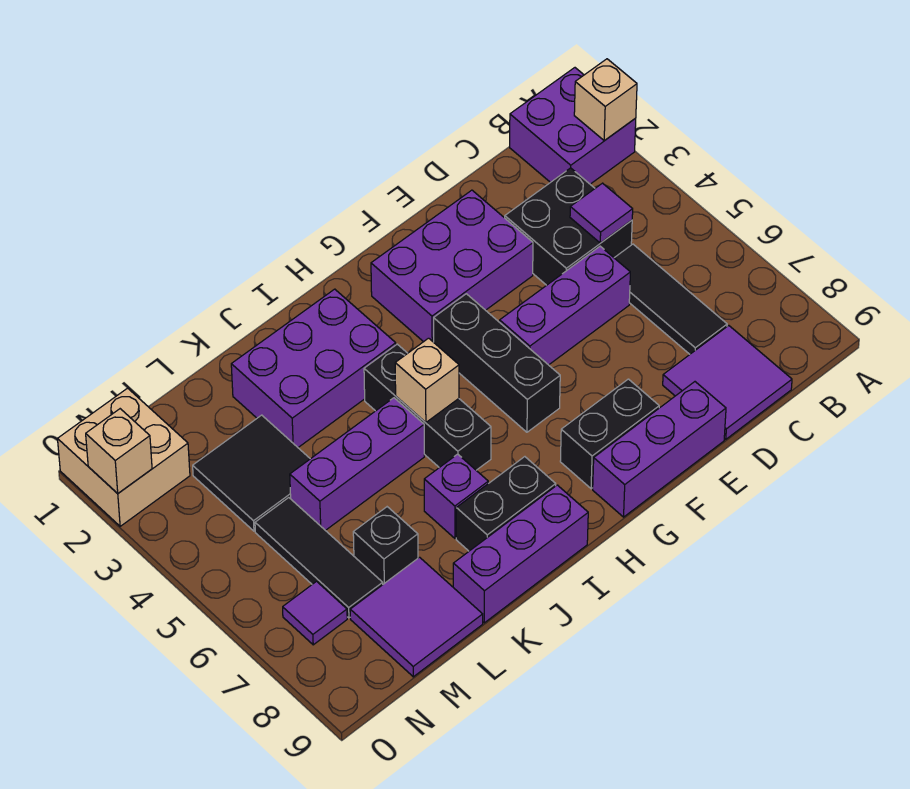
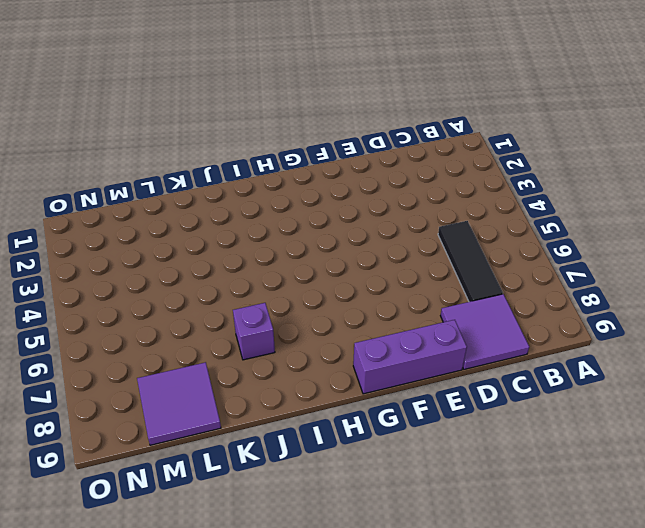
none -> purple 2x2 brick [510,68,636,184]
none -> black 2x2 brick [505,168,632,285]
none -> purple 1x3 brick [500,246,630,365]

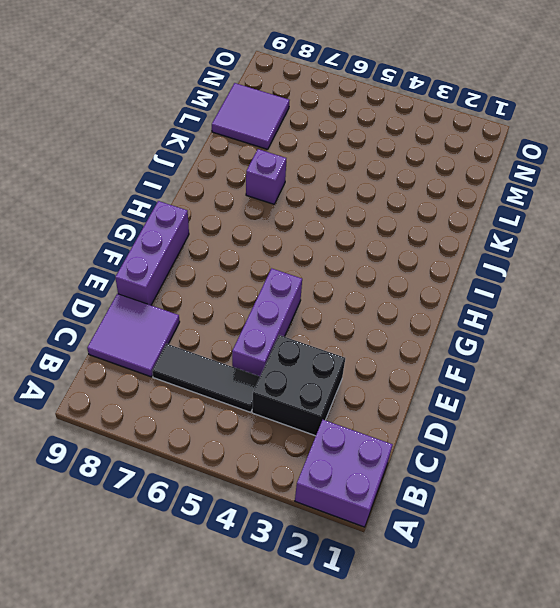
none -> purple 2x3 brick [371,190,533,342]
none -> black 1x2 brick [560,379,659,489]
none -> black 1x3 brick [434,294,560,432]

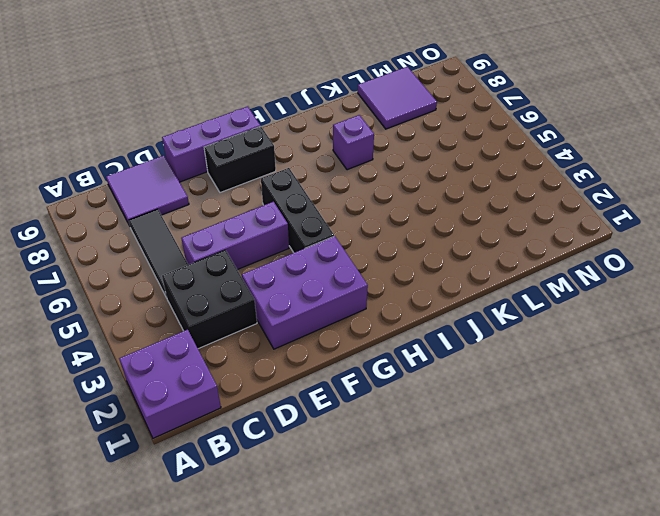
none -> purple 2x3 brick [231,289,396,447]
none -> black 1x3 brick [364,344,491,470]
none -> black 1x2 brick [456,457,556,551]

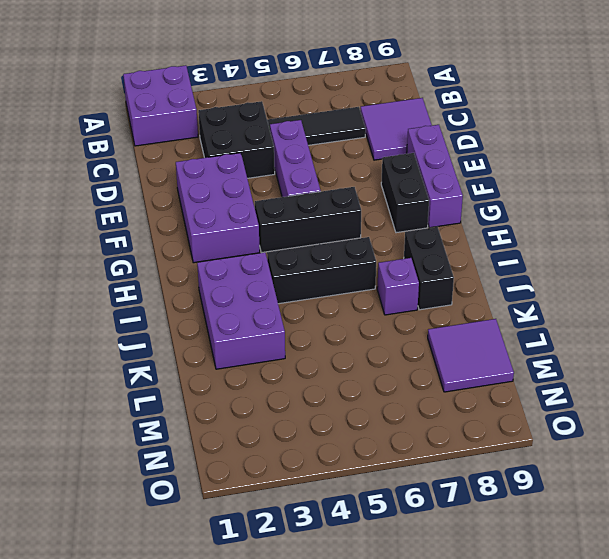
none -> purple 1x3 brick [453,485,588,623]
none -> purple 1x3 brick [290,398,424,530]
none -> black 2x2 tile [193,415,310,531]

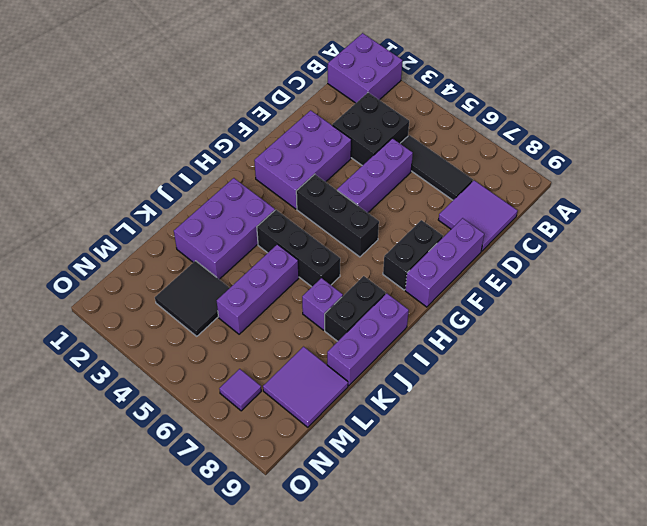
none -> black 1x1 brick [353,507,418,584]
none -> black 1x3 tile [255,498,383,618]
none -> tan 2x2 brick [58,388,190,526]

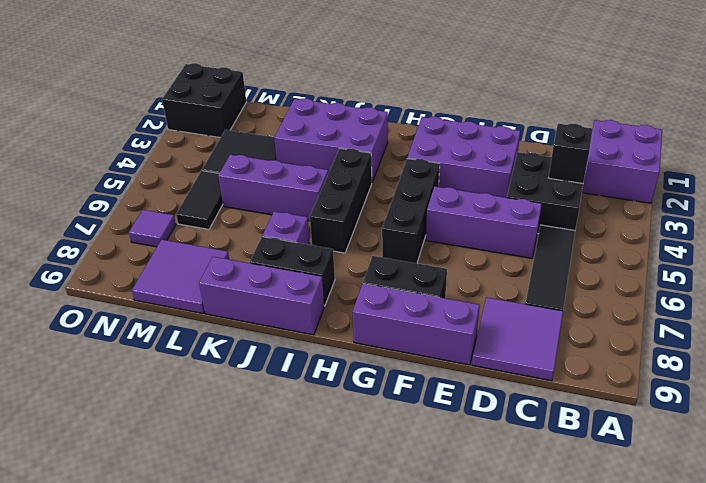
black 1x1 brick [548,124,593,183] -> black 1x1 brick moved to [353,507,418,584]
black 1x2 tile [176,171,223,229] -> black 1x3 tile [255,498,383,618]
black 2x2 brick [162,63,246,138] -> tan 2x2 brick [58,388,190,526]
none -> tan 1x1 brick [574,59,637,141]
none -> purple 1x1 tile [570,183,633,243]
none -> tan 1x1 brick [395,338,459,422]

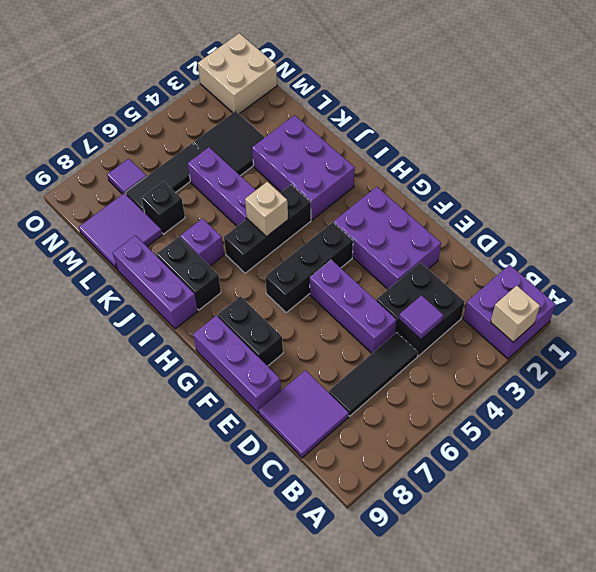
none -> tan 1x1 brick [86,409,152,493]

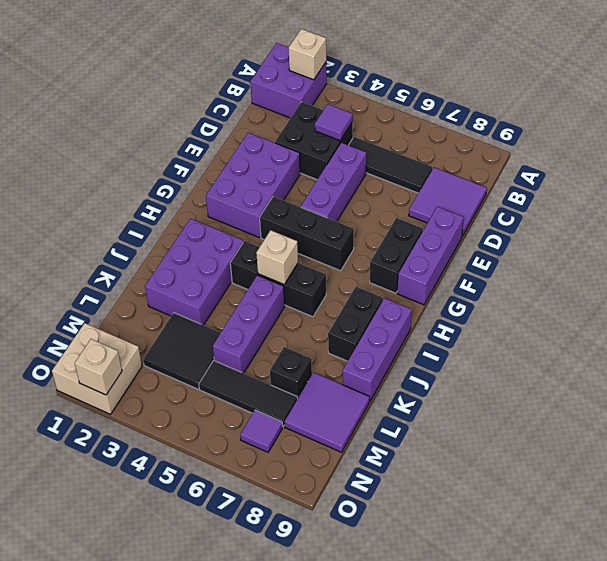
none -> purple 1x1 brick [424,454,488,538]

